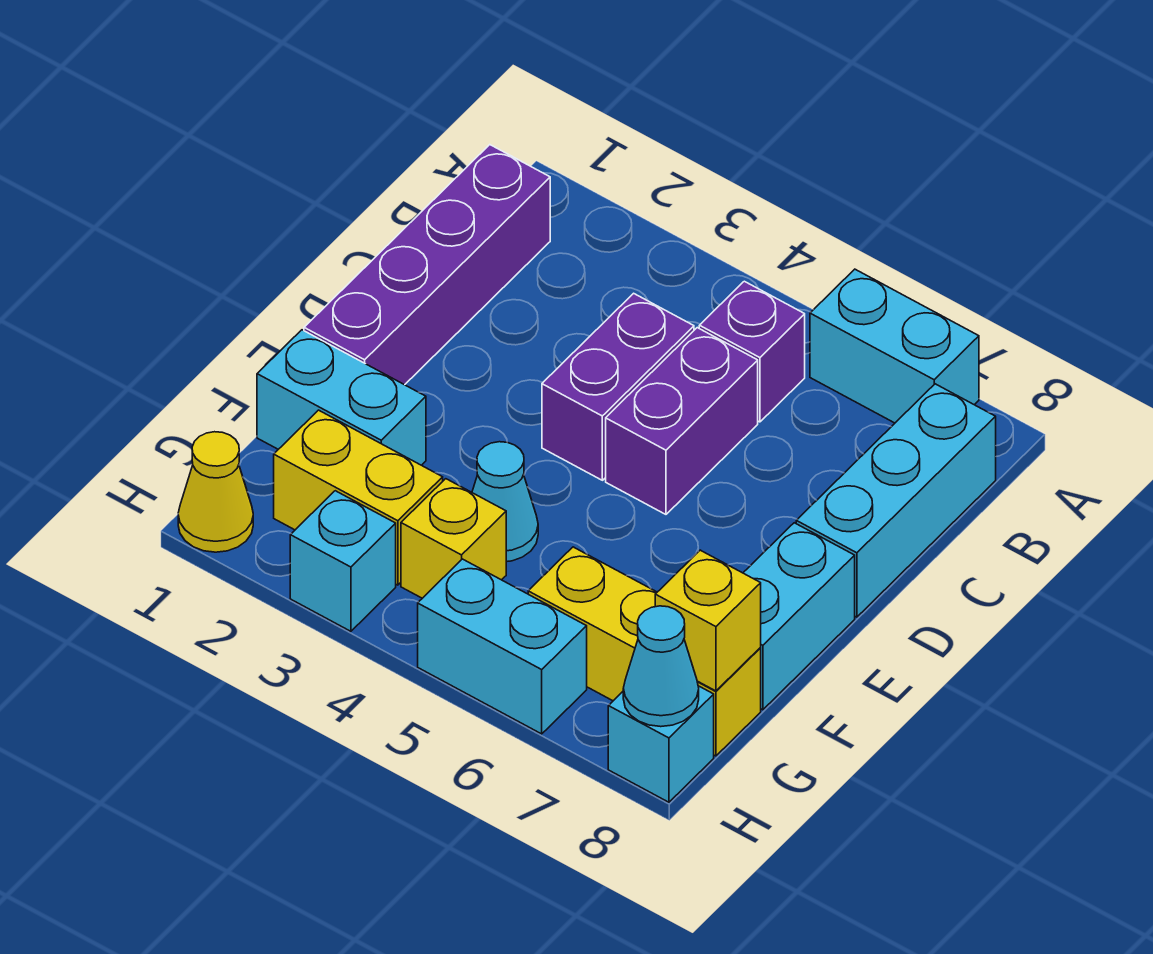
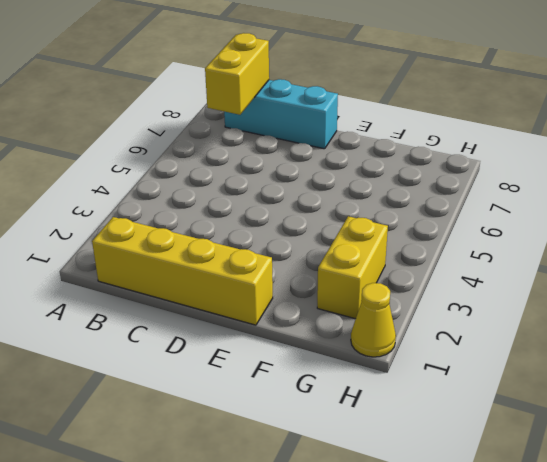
yellow 1x4 brick [92,217,273,325] -> purple 1x4 brick [304,145,550,385]
yellow 1x2 brick [205,33,269,115] -> none
none -> cyan 1x2 brick [810,269,979,423]
none -> purple 1x1 brick [699,281,805,422]
none -> purple 1x2 brick [542,293,694,480]

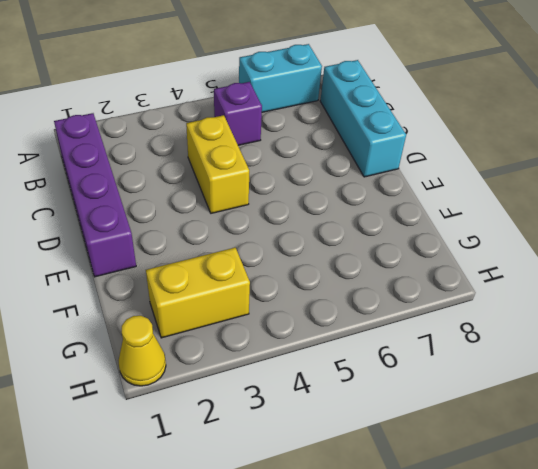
yellow 1x2 brick [186,115,249,213] -> purple 1x2 brick [542,293,694,480]
none -> purple 1x2 brick [606,328,758,514]
none -> cyan 1x2 brick [743,523,855,710]
none -> cyan 1x2 brick [257,330,426,465]

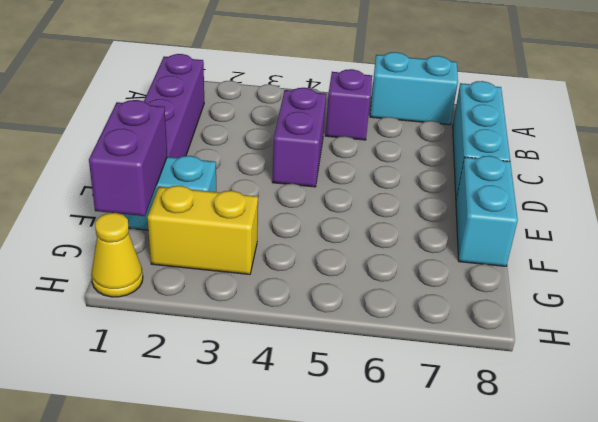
purple 1x2 brick [89,100,167,216] -> purple 1x2 brick moved to [606,328,758,514]
none -> cyan 1x1 cone [472,442,538,562]
none -> yellow 1x1 brick [401,479,506,598]
none -> yellow 1x3 brick [528,547,761,756]

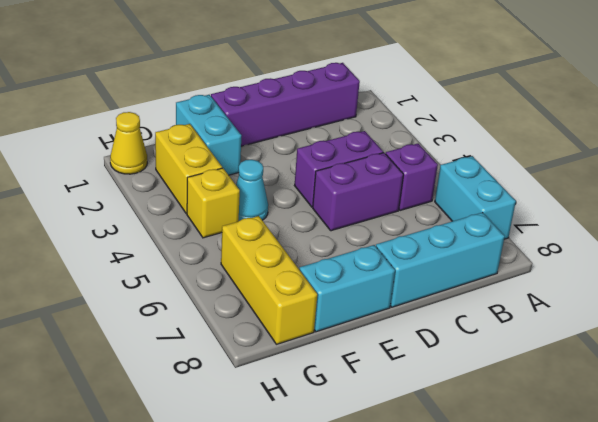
none -> cyan 1x1 brick [290,491,396,631]
none -> cyan 1x2 brick [418,559,587,734]
none -> cyan 1x1 brick [608,686,714,802]

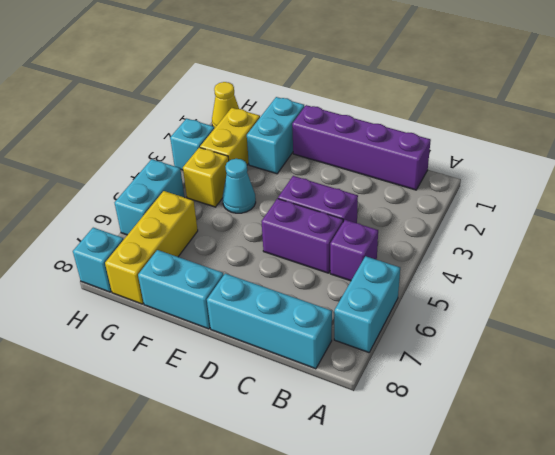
none -> yellow 1x1 brick [655,550,761,691]
none -> cyan 1x1 cone [623,606,699,727]

